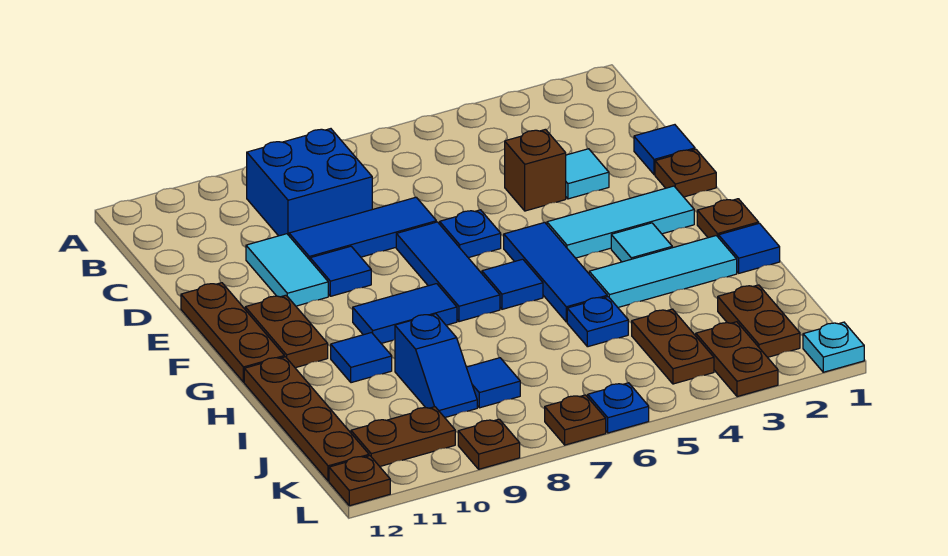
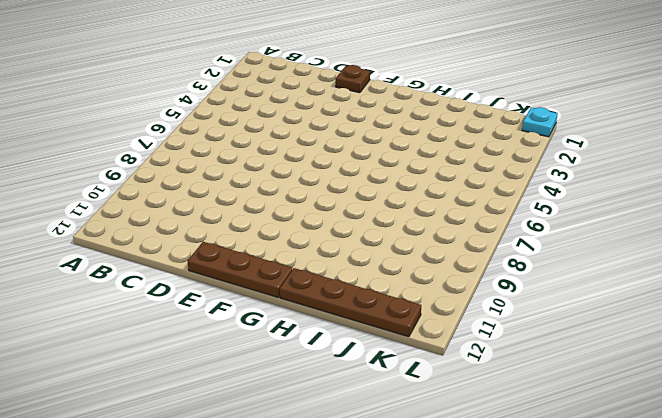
none -> blue 2x2 brick [247,129,372,236]
none -> blue 1x1 tile [634,125,695,175]
none -> cyan 1x1 tile [566,149,609,199]
none -> brown 1x1 brick [505,129,566,211]

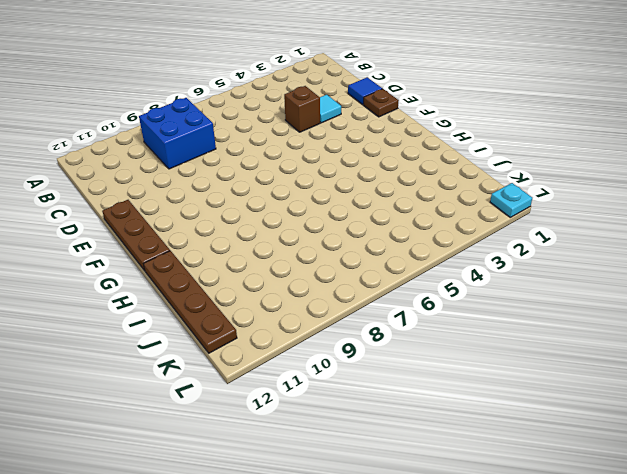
none -> blue 1x3 tile [289,197,436,260]
none -> cyan 1x2 tile [246,234,328,306]
none -> blue 1x1 plate [440,210,501,258]
none -> blue 1x3 tile [396,222,500,322]

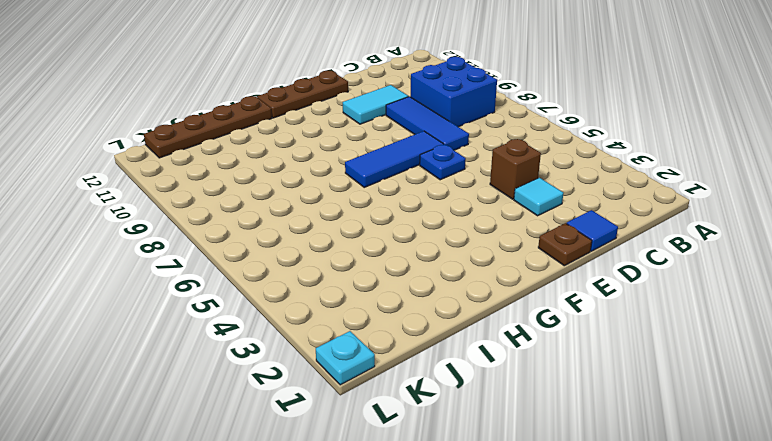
none -> blue 1x1 tile [310,246,371,296]
none -> cyan 1x3 tile [547,186,694,258]
none -> blue 1x3 tile [504,222,607,322]
none -> brown 1x2 plate [245,295,328,368]

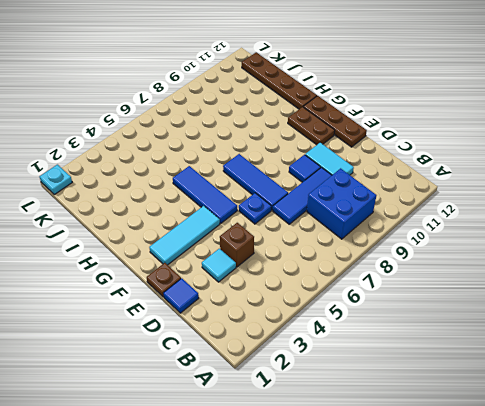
none -> brown 1x1 plate [697,199,759,238]
none -> cyan 1x1 tile [611,223,672,262]
none -> blue 1x1 tile [482,259,543,309]
none -> blue 1x2 tile [353,284,457,343]

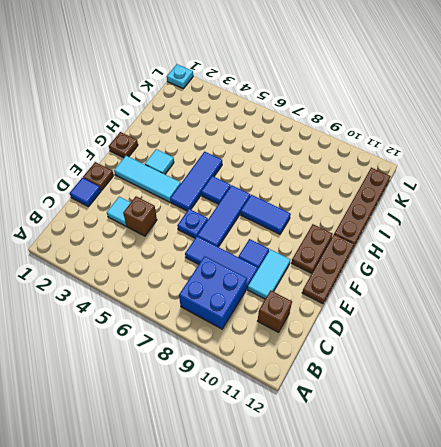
brown 1x1 brick [258,290,292,332] -> none
none -> blue 1x1 tile [719,223,780,273]
none -> cyan 1x3 tile [589,236,737,307]
none -> blue 1x1 tile [331,333,392,383]
none -> blue 1x1 plate [567,297,628,347]

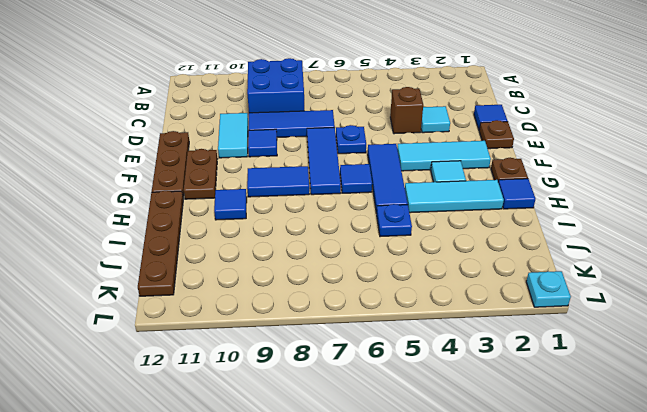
none -> blue 1x2 slope [395,314,477,417]
none -> brown 1x2 plate [718,285,800,357]
none -> brown 1x2 plate [632,309,714,384]
none -> blue 1x1 tile [466,358,520,408]

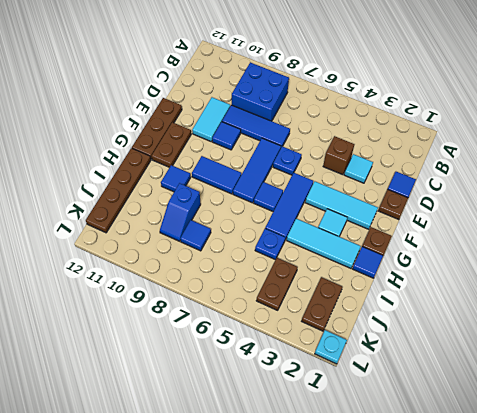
none -> brown 1x2 plate [695,322,778,397]
none -> brown 1x2 plate [351,407,455,466]
none -> blue 1x1 plate [588,383,649,433]
none -> brown 1x1 plate [545,395,606,445]

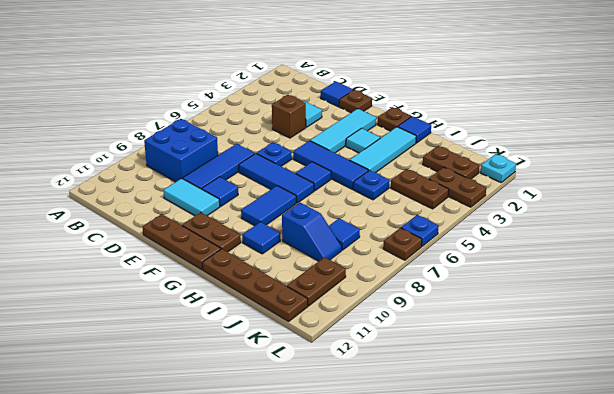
none -> brown 1x1 plate [458,419,520,469]
none -> brown 1x1 plate [329,456,390,506]

